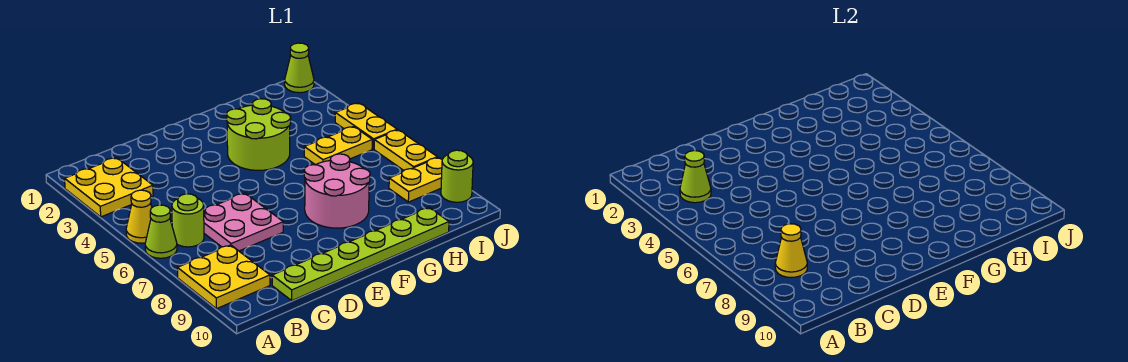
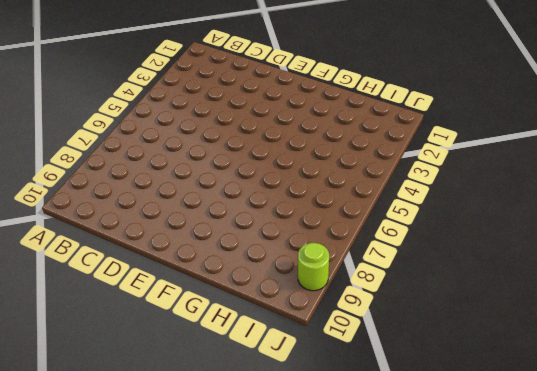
none -> yellow 2x2 plate [65,158,153,217]
none -> yellow 1x1 cone [126,190,152,243]
none -> lime 1x1 cone [145,205,177,258]

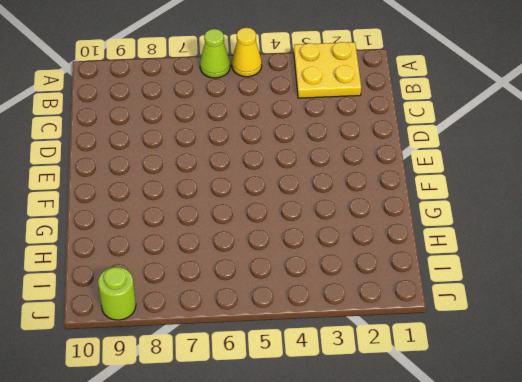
none -> yellow 2x2 plate [177,245,270,309]
none -> lime 1x1 round brick [172,194,204,247]
none -> pink 2x2 plate [204,193,283,251]

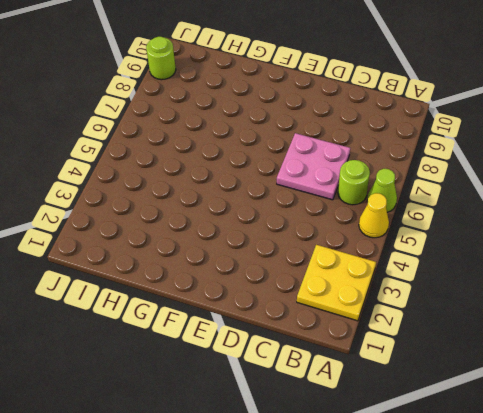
none -> yellow 2x2 plate [177,245,270,309]
none -> lime 1x6 plate [272,208,449,300]
none -> lime 2x2 round brick [227,99,291,170]

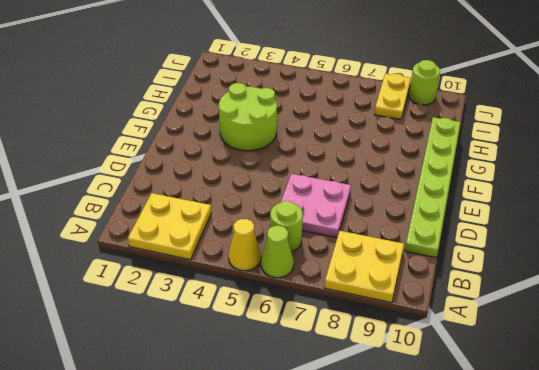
none -> pink 2x2 round brick [304,154,370,228]
none -> yellow 1x2 plate [304,127,372,165]
none -> lime 1x1 cone [285,43,314,93]

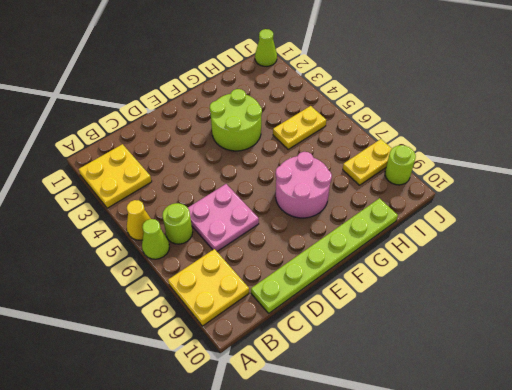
none -> yellow 1x2 plate [335,103,397,149]
none -> yellow 1x2 plate [374,130,437,170]
none -> lime 1x1 cone [680,151,711,203]

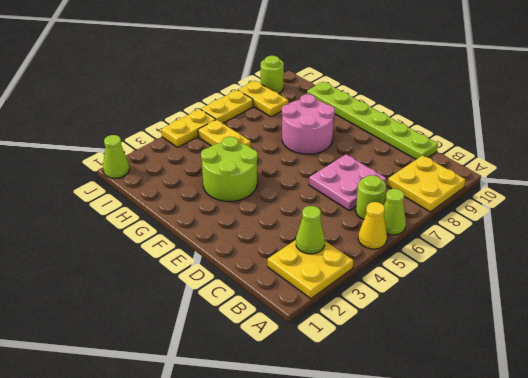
none -> yellow 1x1 cone [775,224,807,278]

